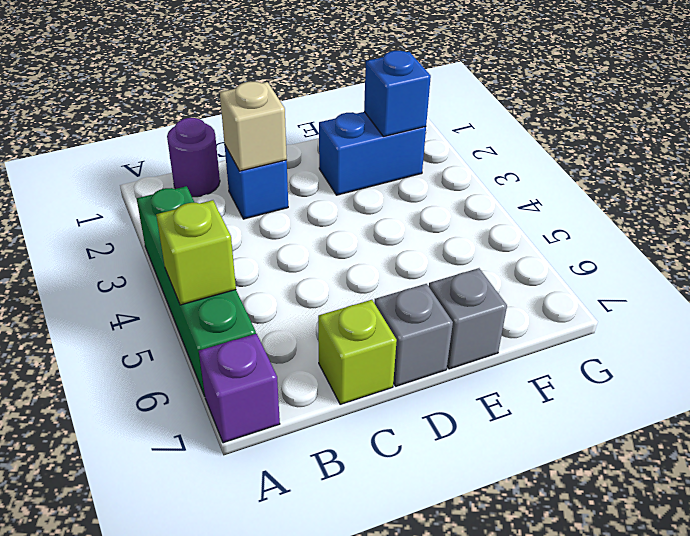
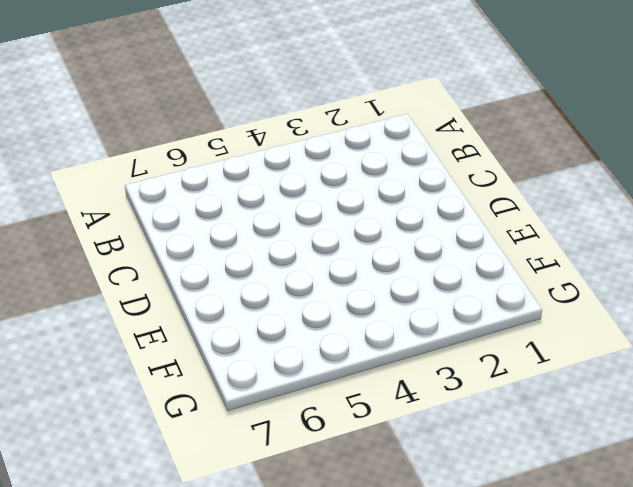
none -> green 1x4 brick [137,186,256,396]
none -> purple 1x1 brick [199,334,280,443]

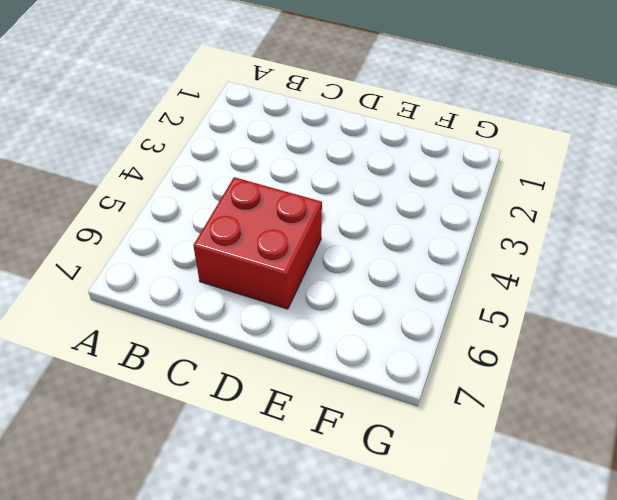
red 2x2 brick [193,177,322,309] -> none
none -> green 1x4 brick [137,186,256,396]
none -> purple 1x1 brick [199,334,280,443]

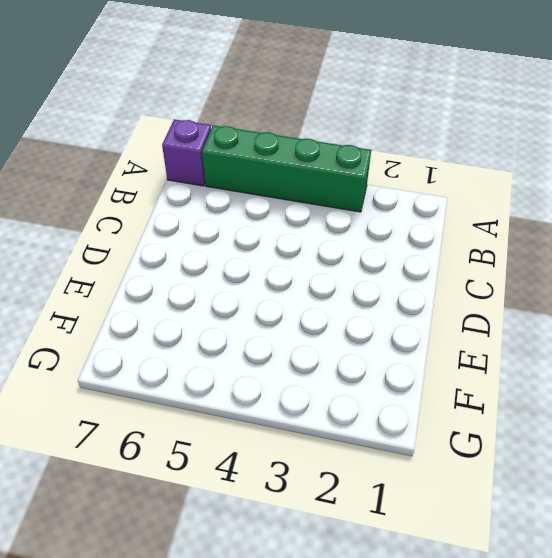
none -> purple 1x1 round brick [167,118,220,197]
none -> blue 1x1 brick [224,144,288,219]

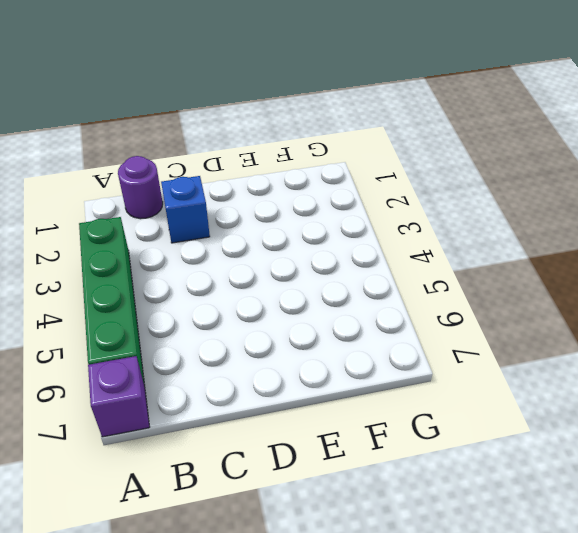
none -> lime 1x1 brick [318,300,397,404]
none -> grey 1x1 brick [375,284,453,386]

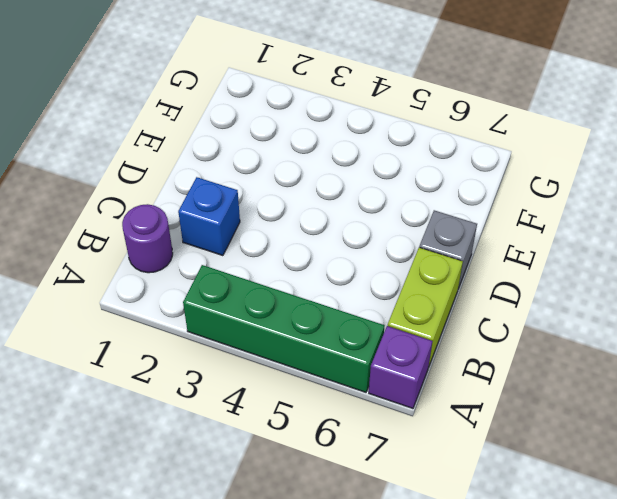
lime 1x2 brick [388,248,463,367] -> lime 1x1 brick [318,300,397,404]
none -> blue 1x2 brick [319,112,426,195]
none -> grey 1x1 brick [429,268,507,369]

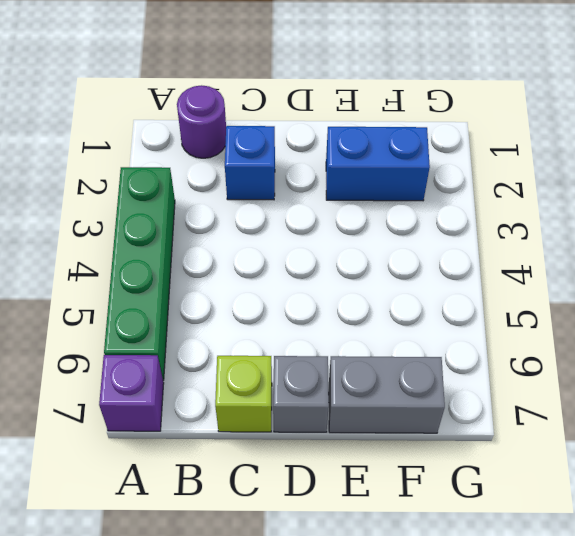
grey 1x2 brick [329,356,445,433] -> grey 1x1 brick [429,268,507,369]
none -> lime 1x1 brick [156,200,236,305]
none -> tan 1x1 brick [220,82,287,171]

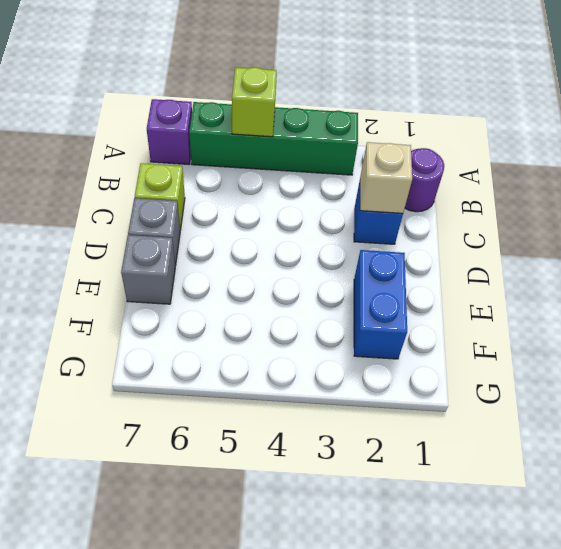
none -> blue 1x1 brick [364,51,431,137]

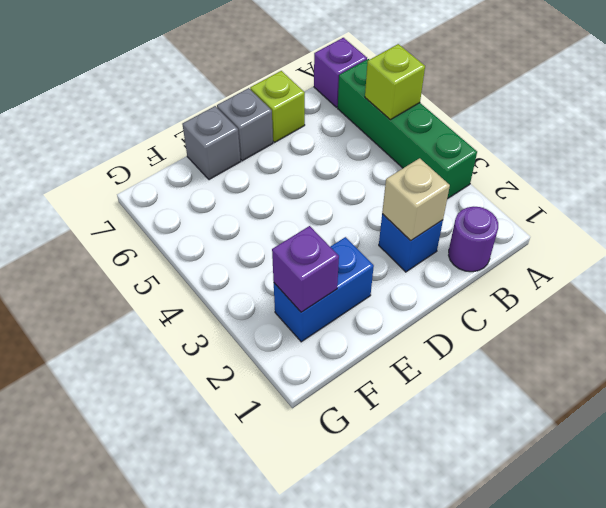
purple 1x1 brick [272,226,339,312] -> blue 1x1 brick [364,51,431,137]

